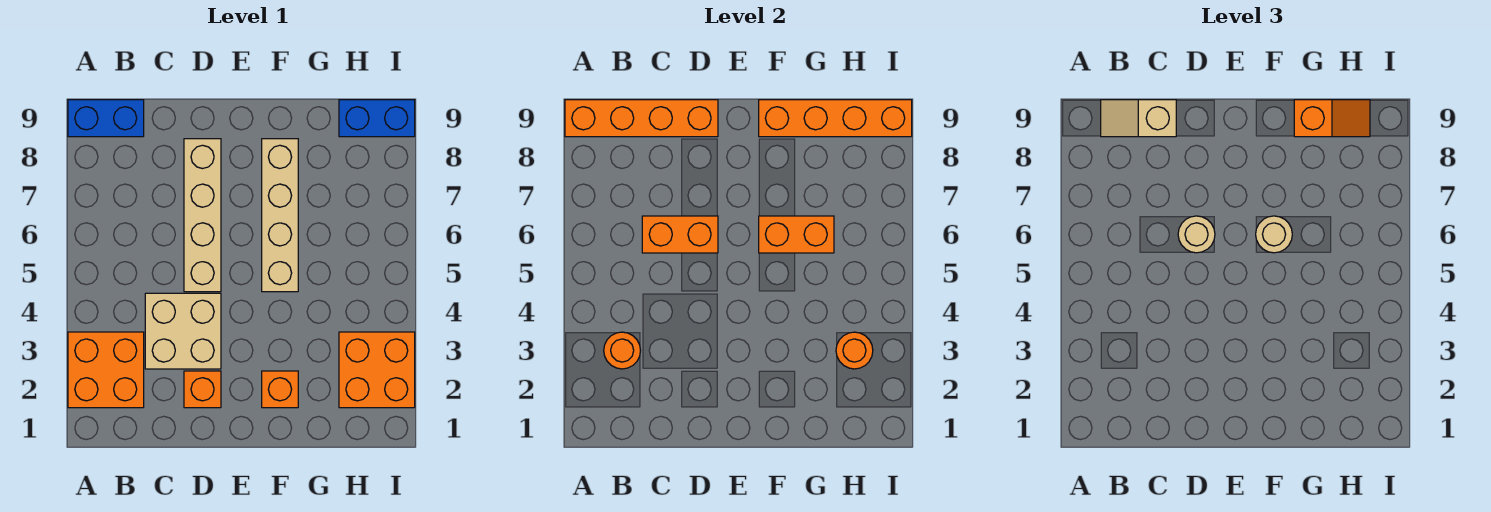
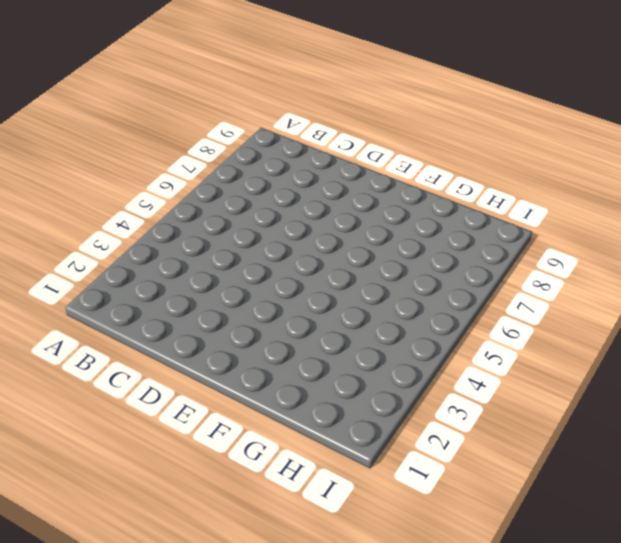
none -> orange 2x2 brick [68,332,144,408]
none -> blue 1x2 brick [68,100,144,137]
none -> tan 2x2 brick [145,293,221,369]

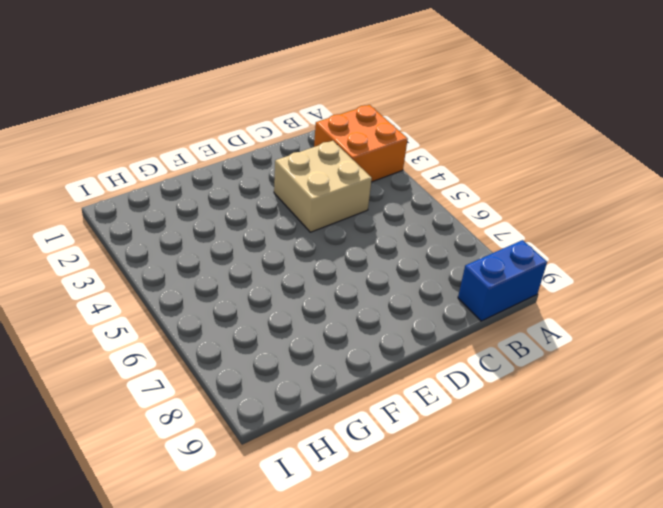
none -> orange 1x1 brick [184,371,221,408]
none -> tan 1x4 brick [184,139,221,292]
none -> orange 1x1 brick [262,371,298,408]

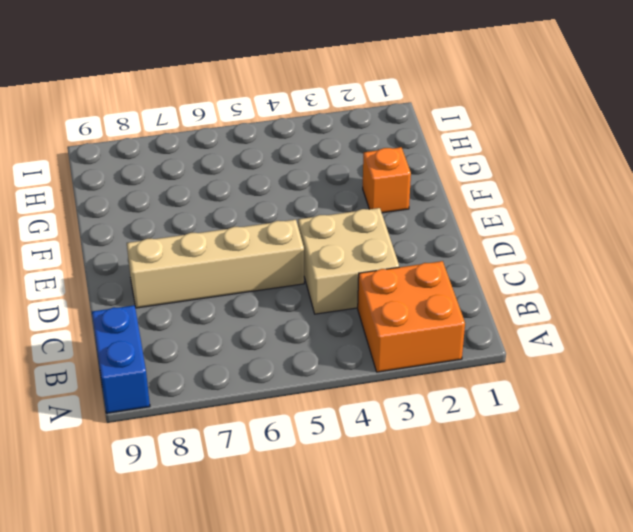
none -> orange 1x1 brick [184,371,221,408]
none -> tan 1x4 brick [262,139,298,292]
none -> orange 2x2 brick [339,332,415,408]

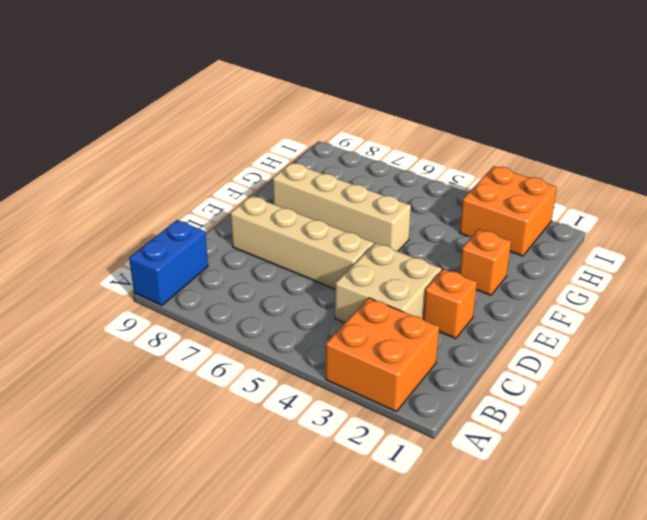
none -> blue 1x2 brick [339,100,415,137]
none -> orange 1x4 brick [565,100,718,137]
none -> orange 1x1 round brick [604,332,641,369]

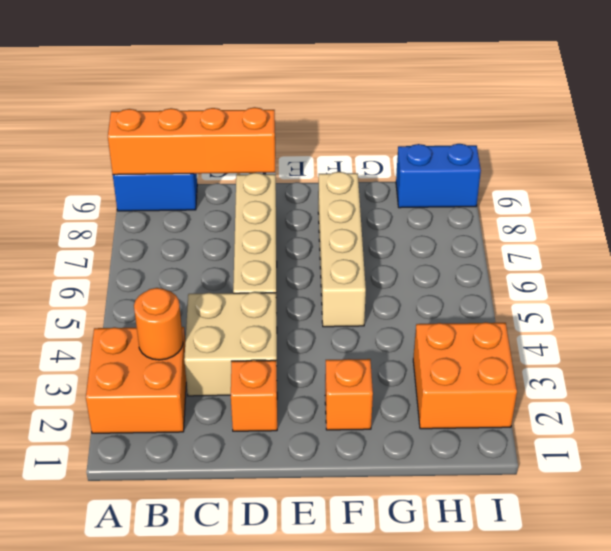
none -> orange 1x2 brick [642,216,718,253]
none -> orange 1x2 brick [759,216,834,253]
none -> orange 1x4 brick [759,100,912,137]

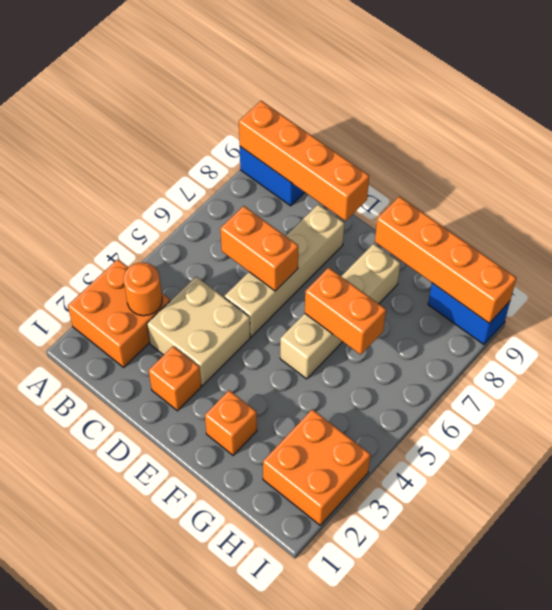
none -> orange 1x1 round brick [836,332,873,369]
none -> tan 1x2 slope [1101,100,1176,137]
none -> tan 1x1 round brick [1178,216,1215,253]

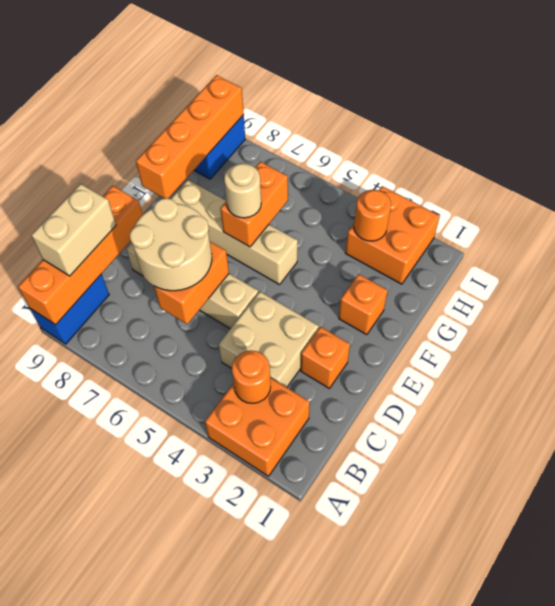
tan 1x2 brick [31,184,116,276] -> tan 1x2 slope [1101,100,1176,137]
tan 2x2 round brick [130,198,212,291] -> tan 1x1 round brick [1178,216,1215,253]
none -> orange 1x2 slope [1294,100,1370,137]

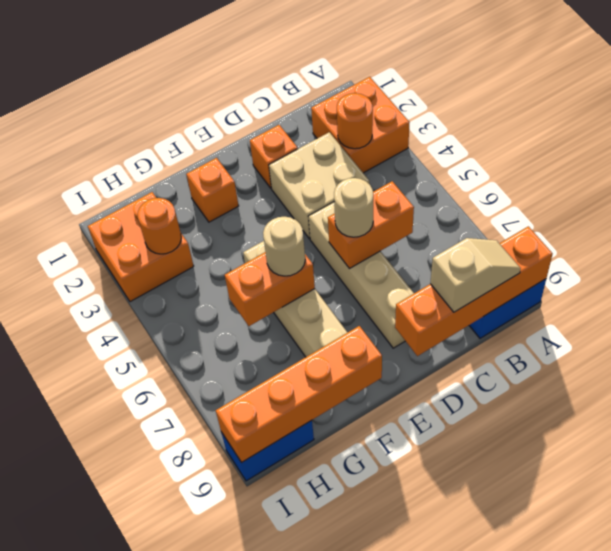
none -> orange 1x2 slope [1294,100,1370,137]

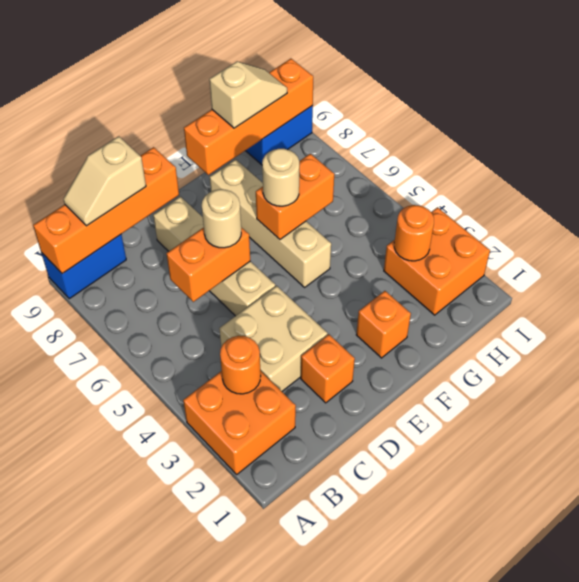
tan 1x2 slope [209,62,287,128] -> orange 1x2 slope [1294,100,1370,137]

